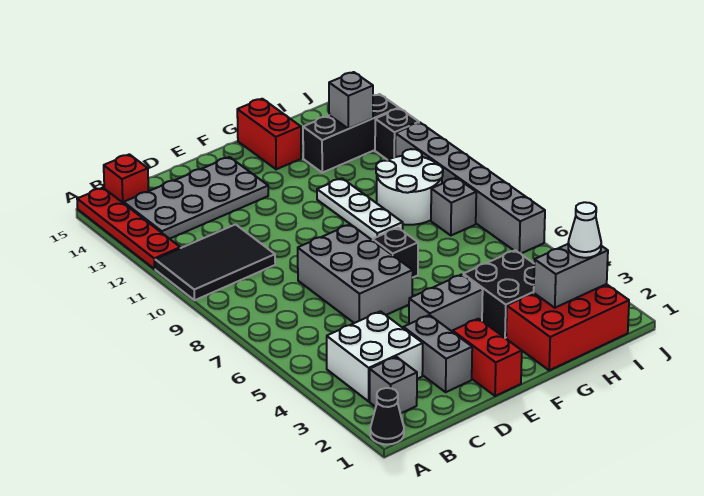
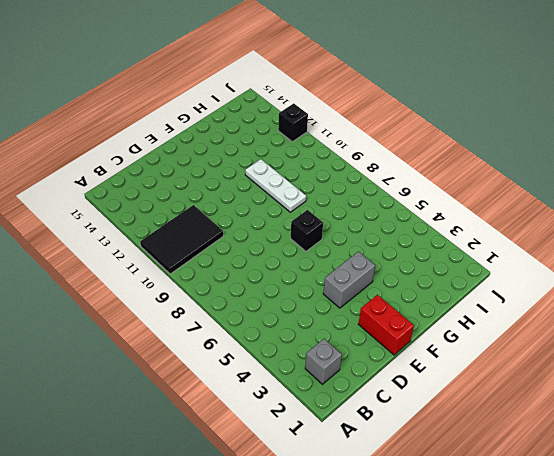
none -> black 1x1 cone [370,388,404,444]
none -> red 1x4 plate [77,188,180,269]
none -> white 2x2 brick [327,311,423,401]

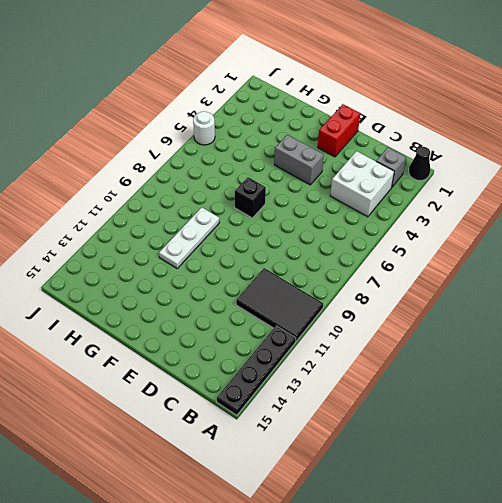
black 1x4 plate [217,326,296,415] -> red 1x4 plate [77,188,180,269]
white 1x1 round brick [193,111,215,145] -> none
none -> grey 2x4 plate [124,157,268,239]
none -> red 1x1 brick [104,154,149,203]
none -> grey 1x2 brick [403,315,472,392]

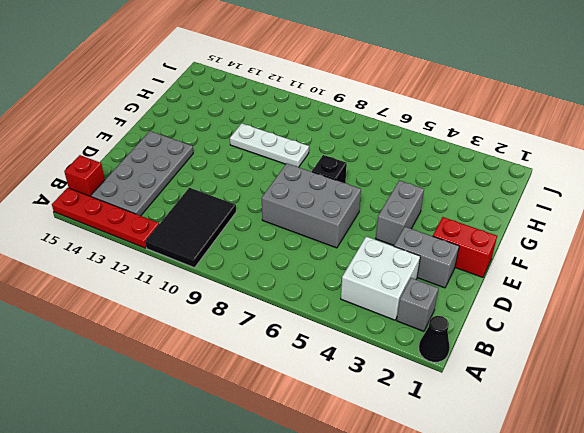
none -> red 2x3 brick [506,284,629,370]
none -> black 2x2 brick [463,250,534,338]
none -> red 1x2 brick [237,99,301,169]

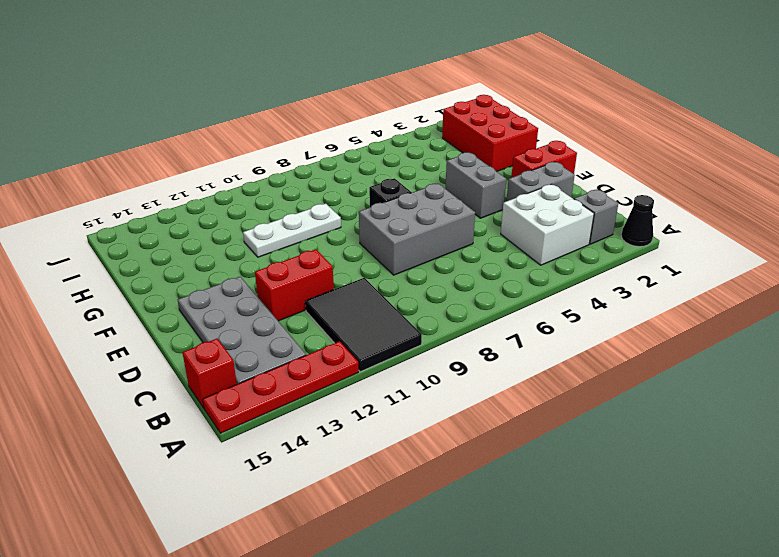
red 1x2 brick [255,249,334,321] -> red 1x2 brick moved to [237,99,301,169]
none -> black 2x2 brick [463,250,534,338]
none -> white 2x2 round brick [376,149,443,225]
none -> black 1x3 brick [303,94,399,173]

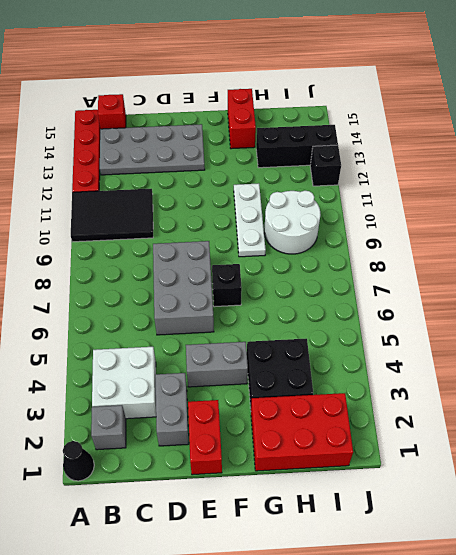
none -> grey 1x1 brick [431,178,476,235]
none -> grey 1x6 brick [395,123,545,253]
none -> grey 1x2 brick [534,244,608,308]

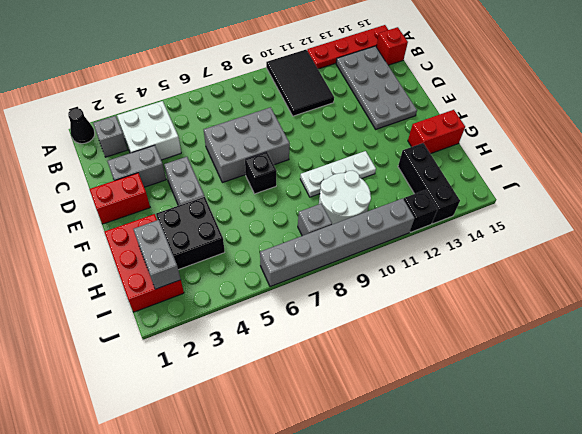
none -> grey 1x1 brick [329,72,373,129]
none -> white 1x1 cone [568,202,601,258]

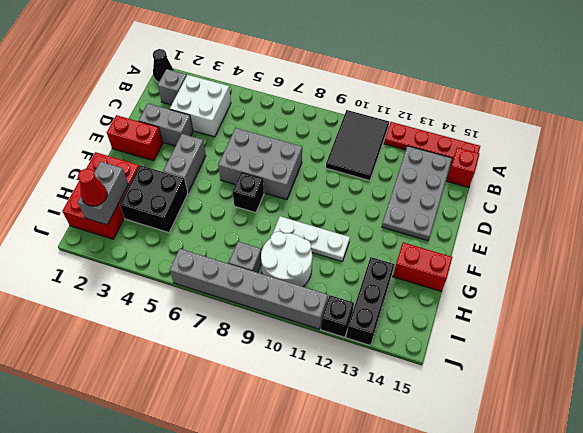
red 1x1 cone [78,169,107,206] -> white 1x1 cone [568,202,601,258]
none -> grey 1x1 brick [329,72,373,129]

